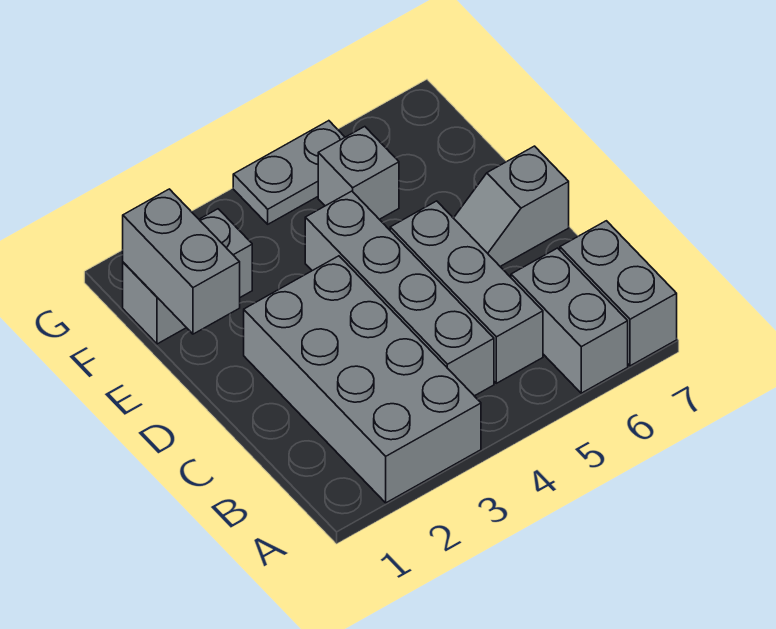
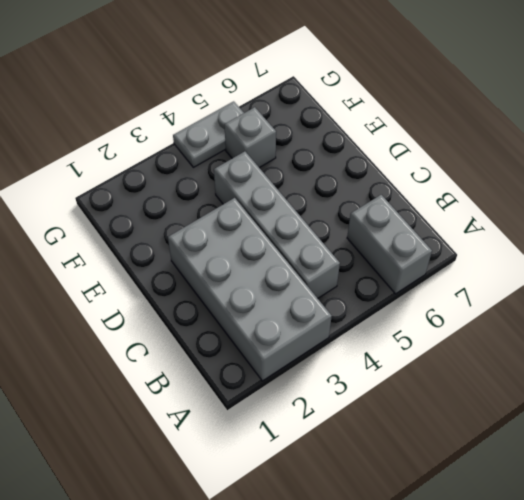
none -> grey 1x2 brick [560,221,677,366]
none -> grey 1x3 brick [390,201,543,383]

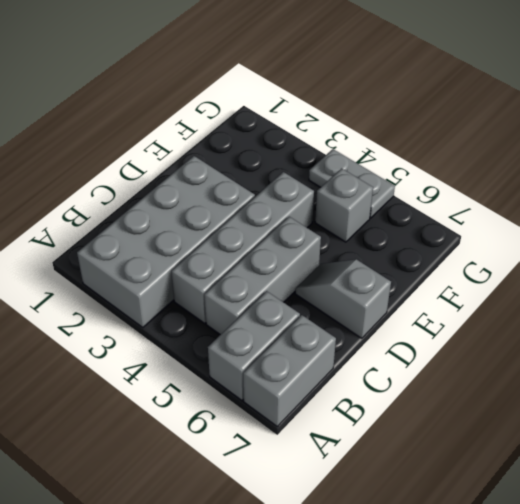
none -> grey 1x2 brick [123,209,252,344]
none -> grey 1x2 brick [123,189,240,334]

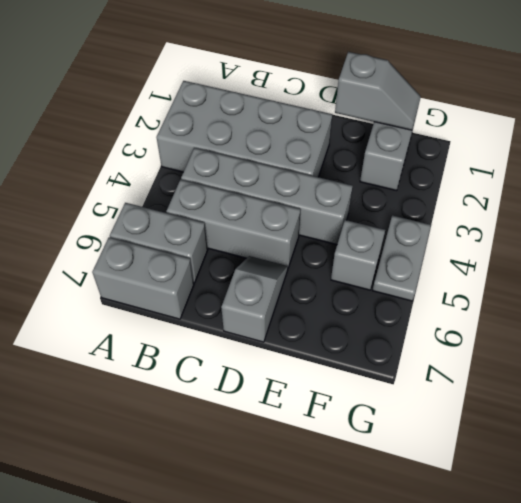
grey 1x2 slope [335,52,421,130] -> grey 1x2 brick [123,189,240,334]

